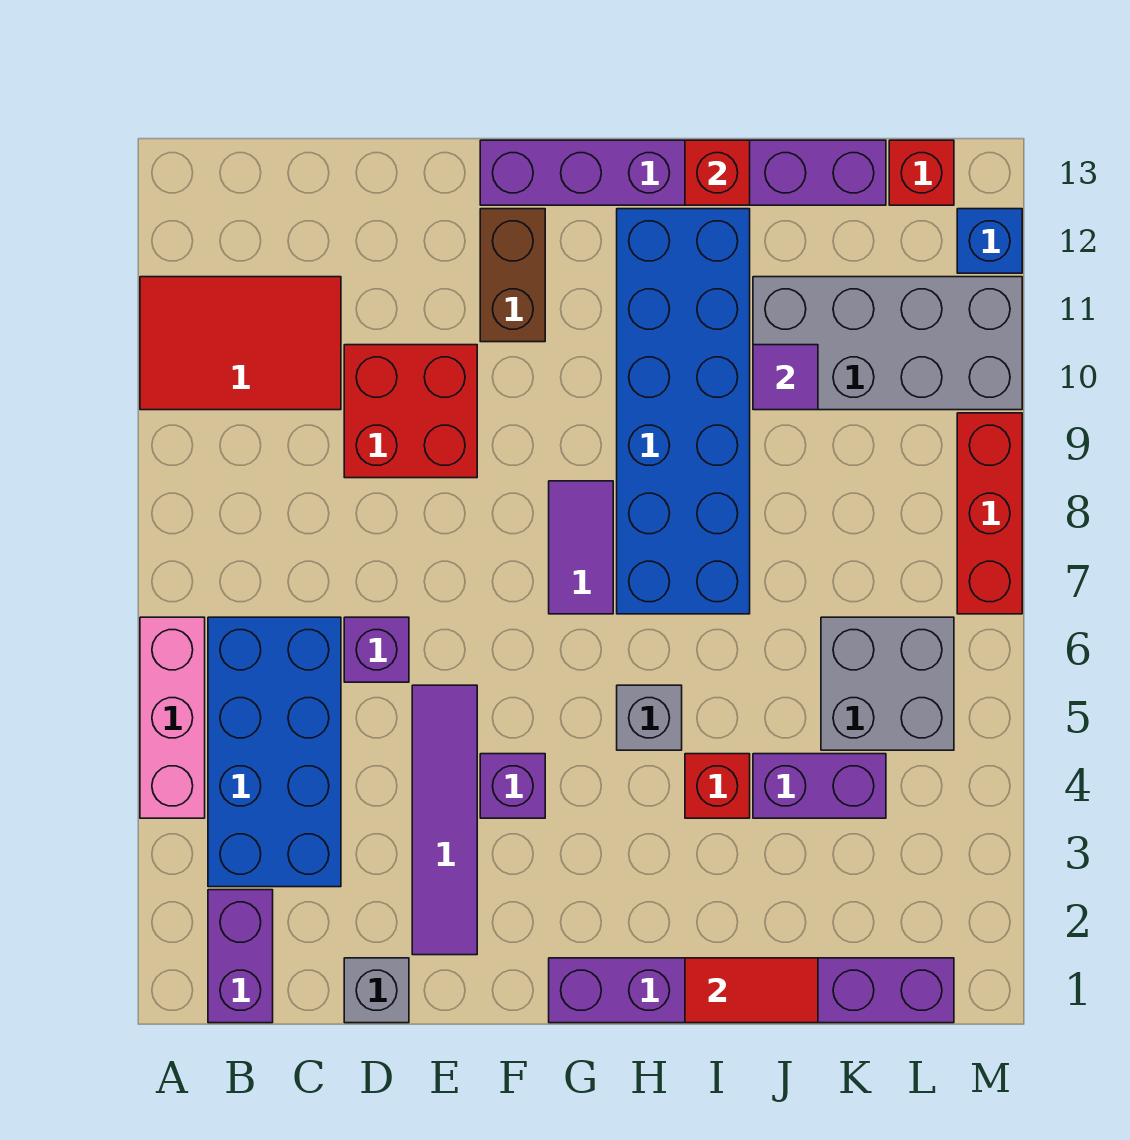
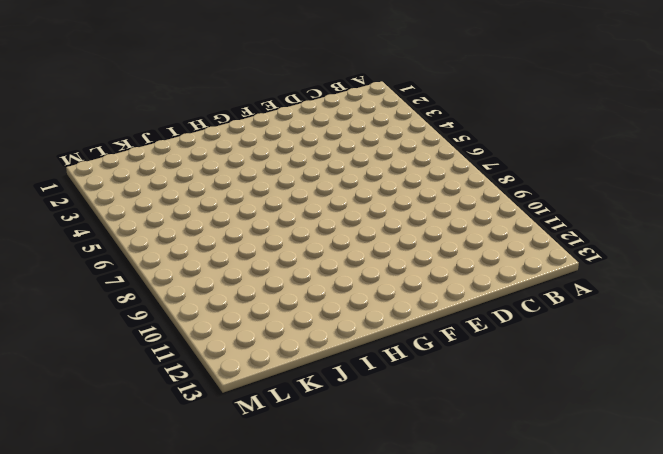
none -> pink 1x3 brick [140,617,205,818]
none -> red 2x3 tile [140,277,341,410]
none -> purple 1x2 brick [208,890,273,1023]

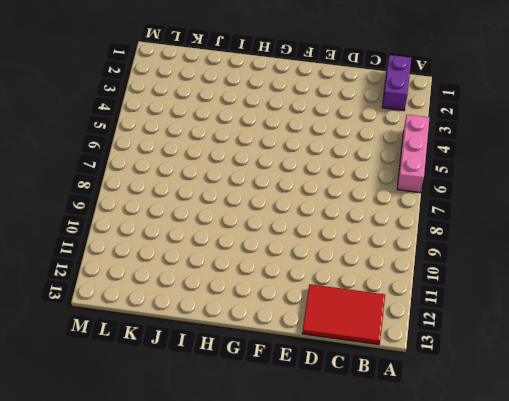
red 2x3 tile [302,284,385,344] -> red 2x3 tile moved to [140,277,341,410]
none -> blue 2x4 brick [208,617,341,887]
none -> grey 1x1 brick [344,958,409,1023]
none -> purple 1x1 brick [344,617,409,682]

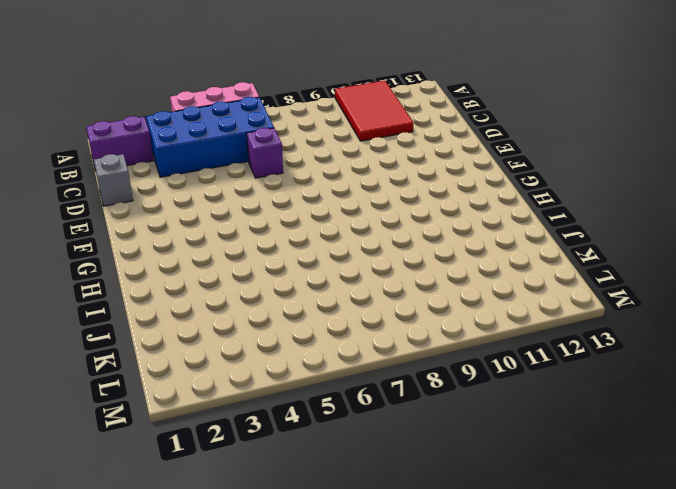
none -> red 2x2 brick [344,345,477,478]
none -> purple 1x4 tile [412,685,477,955]
none -> purple 1x1 brick [480,754,545,818]

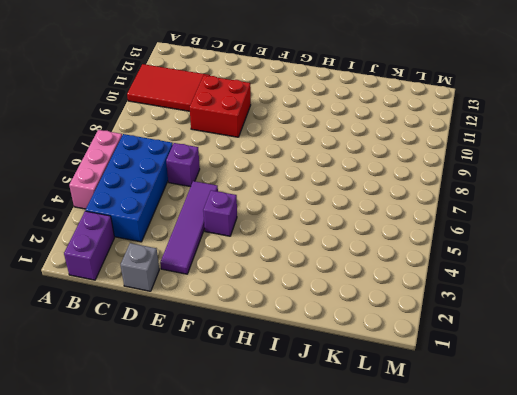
none -> brown 1x2 brick [480,209,545,342]
none -> purple 1x6 brick [480,140,886,205]
none -> purple 1x6 brick [549,958,954,1023]

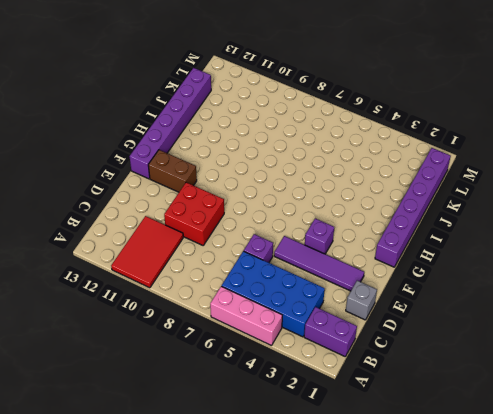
none -> purple 1x2 tile [549,481,613,614]
none -> grey 1x1 brick [617,685,682,750]
none -> blue 2x6 brick [617,209,750,614]

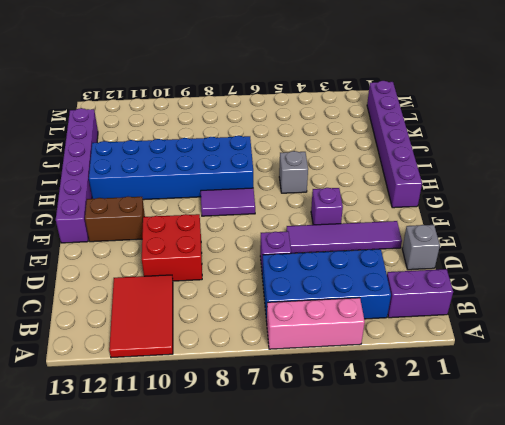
none -> red 1x1 brick [685,754,750,818]
none -> purple 1x2 brick [753,754,886,818]
none -> grey 2x4 brick [753,277,1022,410]

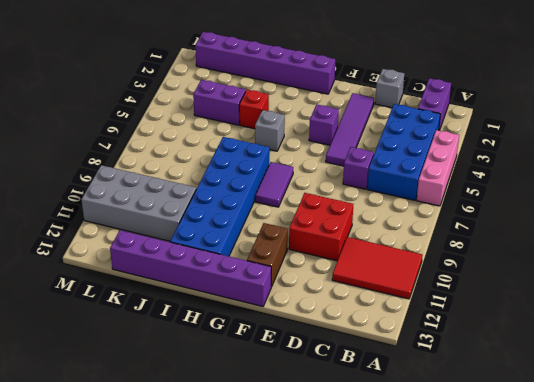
none -> grey 2x2 brick [821,617,954,750]
none -> red 1x1 brick [889,140,954,205]
none -> red 1x3 brick [957,413,1022,614]

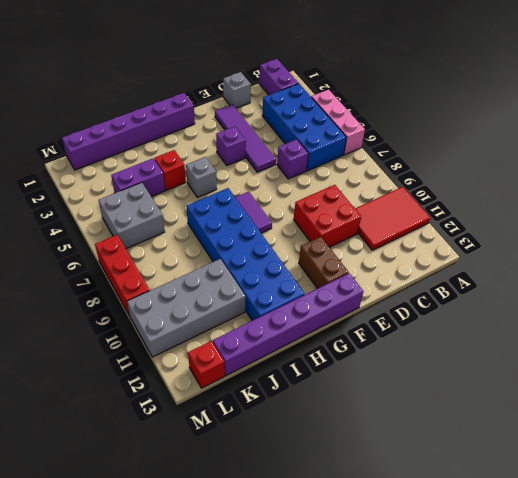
none -> blue 1x1 brick [957,209,1022,273]
none -> red 1x2 tile [685,958,818,1023]
none -> red 1x1 brick [685,140,750,205]

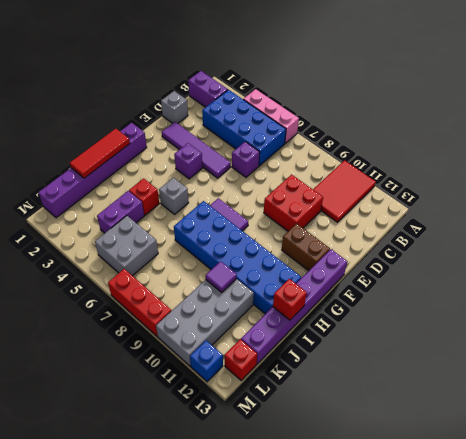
red 1x3 tile [70,129,130,178] -> red 1x2 tile [685,958,818,1023]

